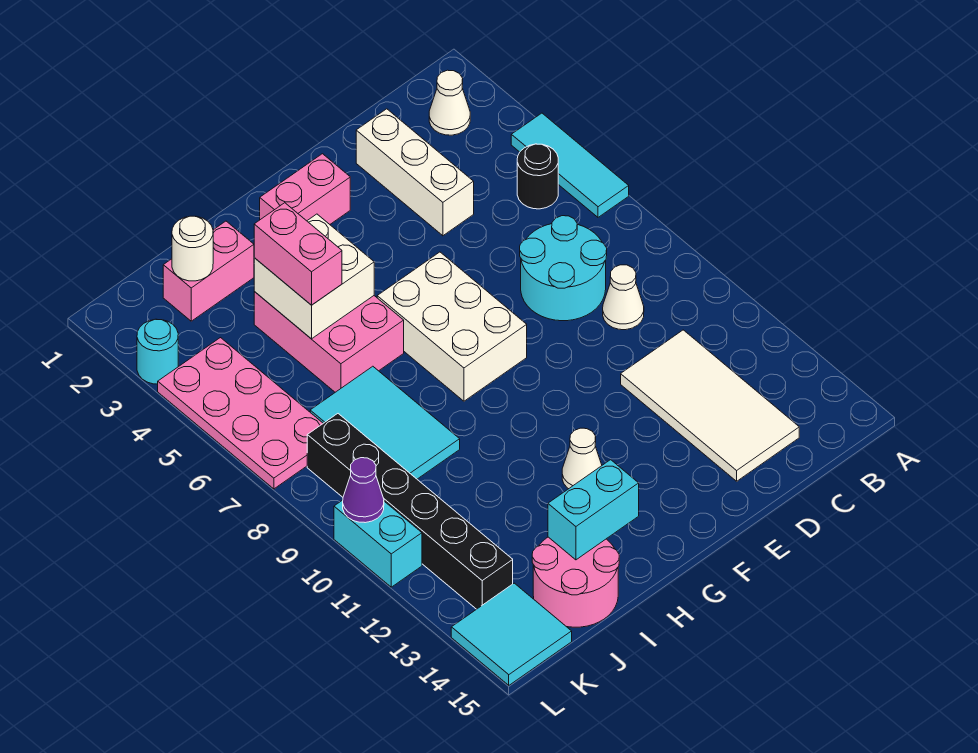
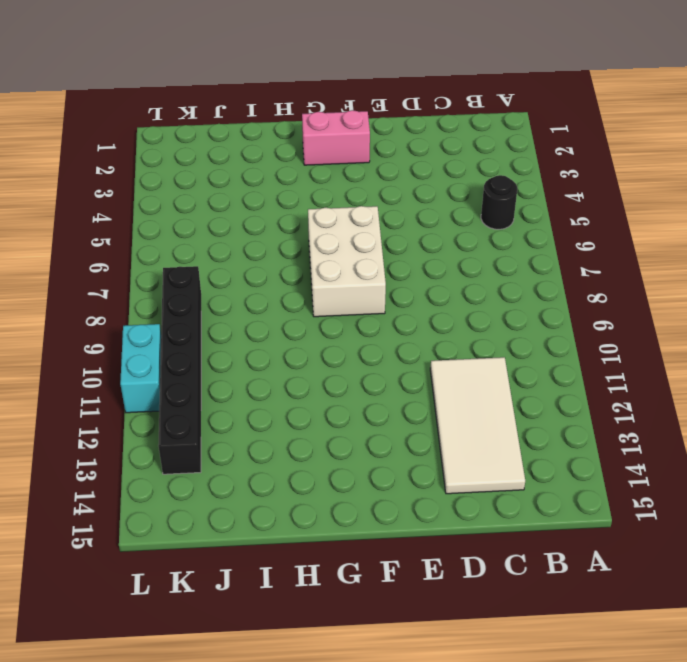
none -> cyan 1x3 tile [511,113,629,217]
none -> white 1x1 cone [429,70,470,135]
none -> cyan 2x2 round brick [520,216,607,321]

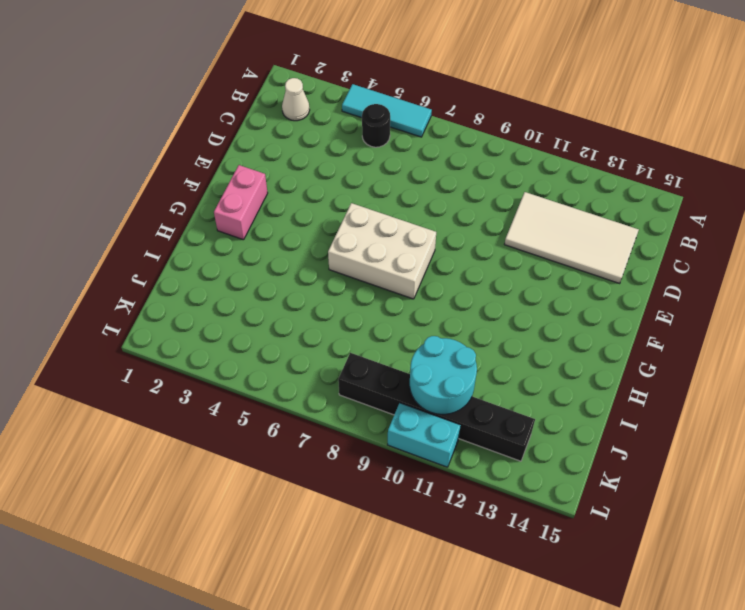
cyan 2x2 round brick [410,336,477,414] -> cyan 2x2 round brick moved to [520,216,607,321]
none -> white 1x1 cone [603,265,644,330]
none -> white 1x3 brick [356,109,474,236]
none -> white 1x1 cone [562,428,602,489]

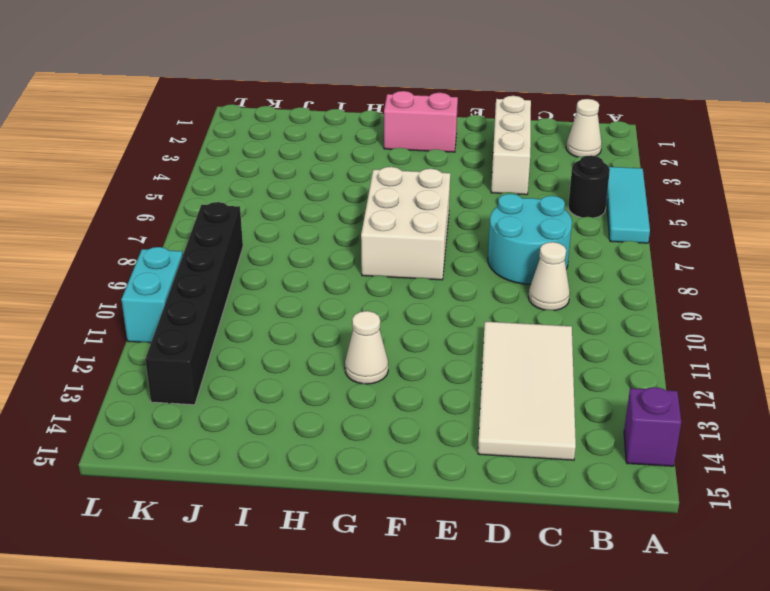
purple 1x1 brick [624,387,681,466] -> none
none -> pink 2x3 brick [254,292,404,392]
none -> pink 1x2 brick [163,221,254,321]
none -> cyan 2x3 tile [310,366,460,479]

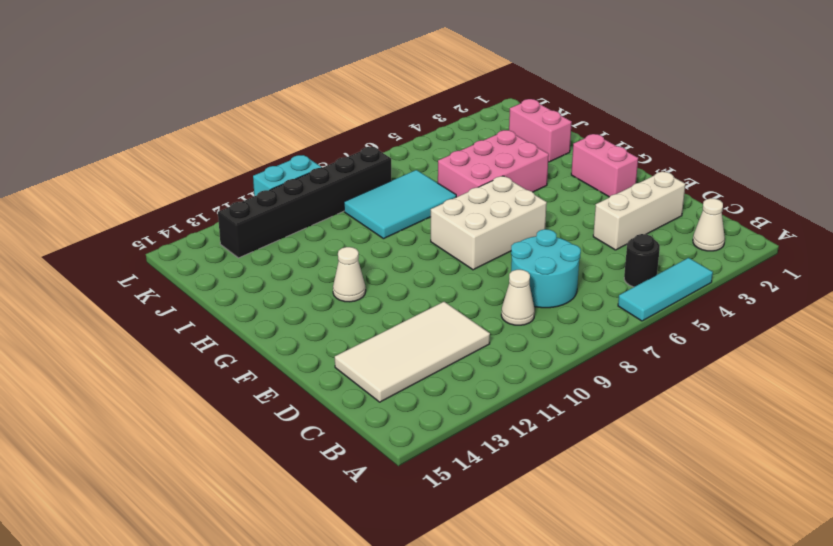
none -> pink 2x2 round brick [532,537,619,627]
none -> pink 2x4 plate [158,338,323,489]
none -> cyan 2x2 tile [451,583,572,685]

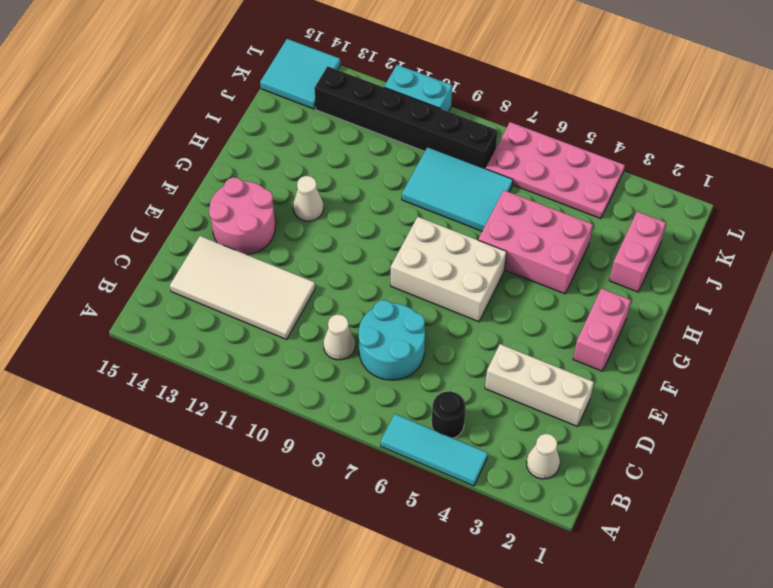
pink 2x2 round brick [209,177,275,255] -> pink 2x2 round brick moved to [532,537,619,627]
none -> cyan 1x1 round brick [137,319,178,384]
none -> white 2x2 brick [254,214,374,339]
none -> cyan 1x2 brick [548,460,639,560]

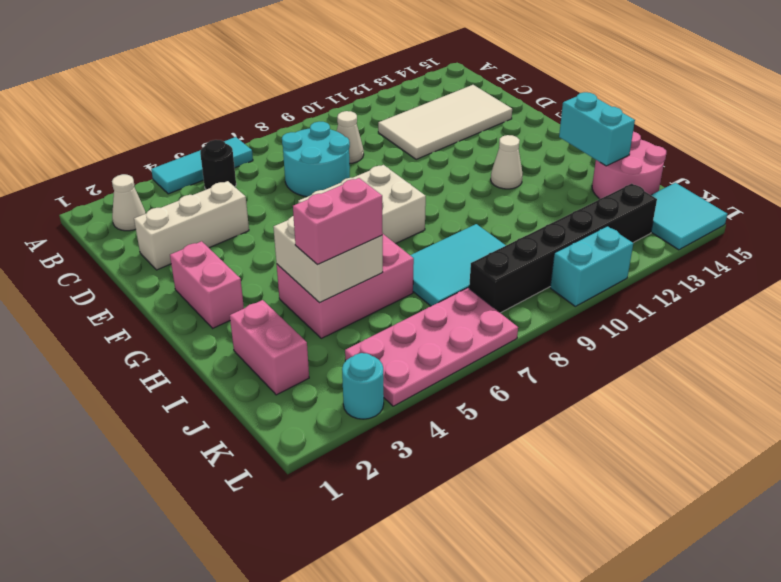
none -> white 1x1 round brick [172,216,213,281]
none -> purple 1x1 cone [343,458,384,523]

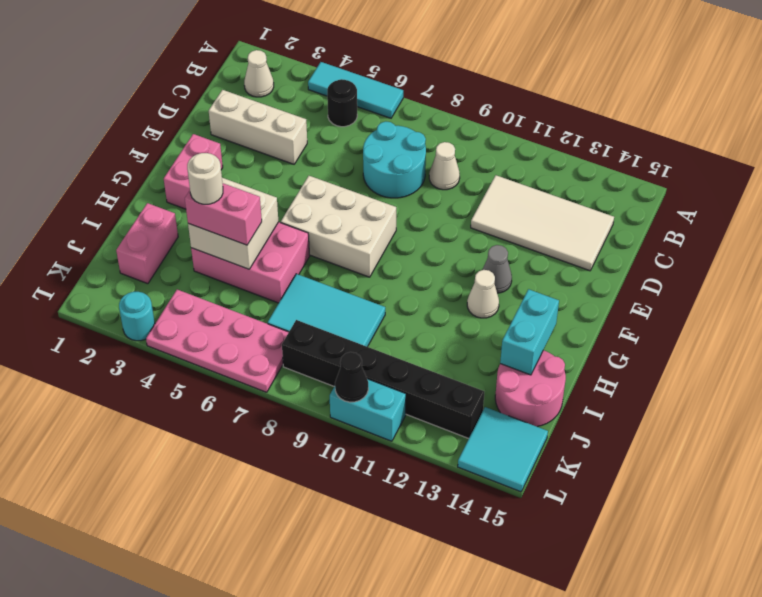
grey 1x1 cone [482,245,512,293] -> none
white 1x1 round brick [187,153,223,204] -> white 1x1 round brick moved to [172,216,213,281]
black 1x1 cone [335,352,368,402] -> purple 1x1 cone [343,458,384,523]

